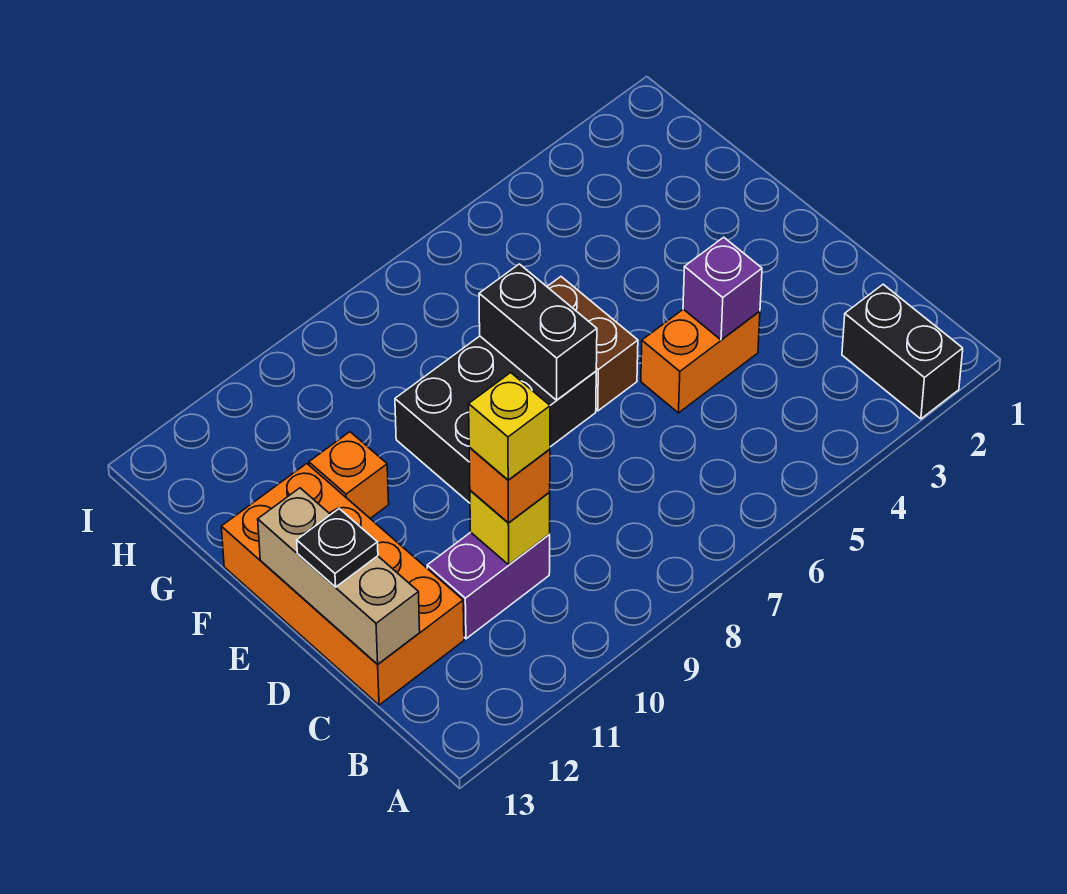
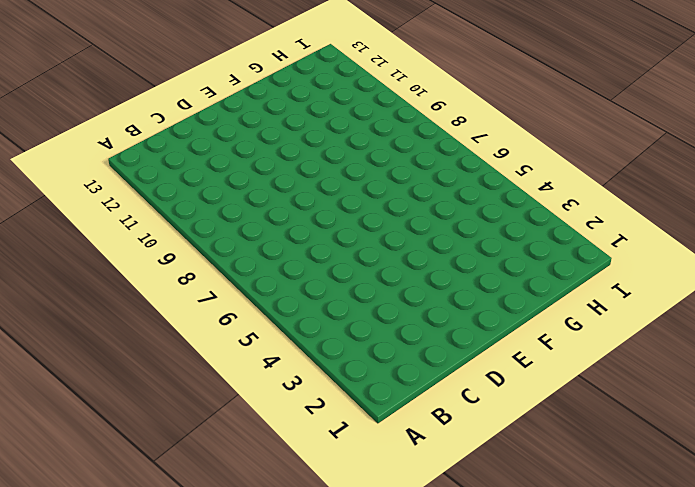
none -> black 1x2 brick [842,284,963,419]
none -> purple 1x2 brick [427,532,550,639]
none -> orange 2x4 brick [221,464,464,705]

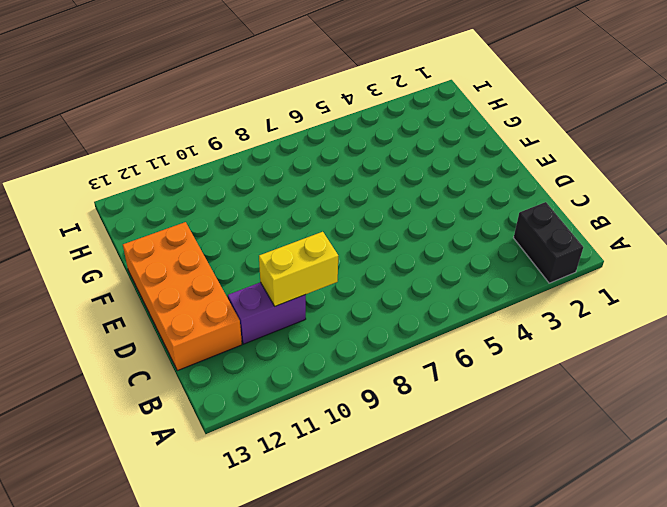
yellow 1x2 brick [259,232,338,306] -> yellow 1x1 brick [470,490,550,565]
none -> orange 1x2 brick [641,309,760,413]
none -> brown 1x2 brick [547,277,638,411]
none -> black 2x3 brick [395,336,596,503]

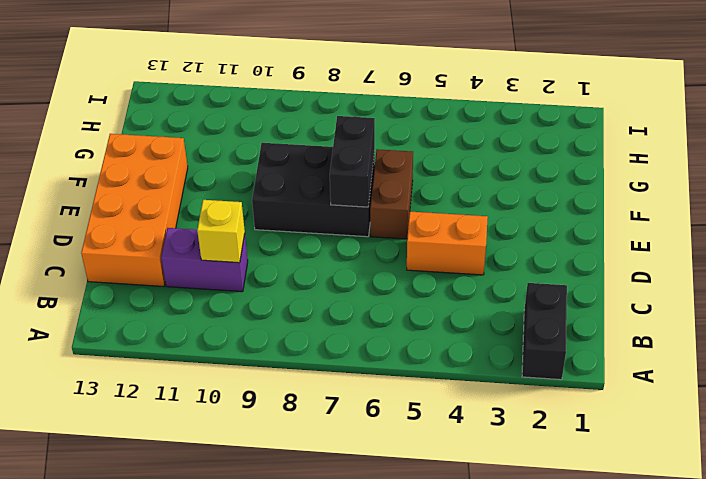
none -> orange 1x1 brick [309,432,389,518]
none -> tan 1x3 brick [258,488,420,664]
none -> purple 1x1 brick [683,237,762,340]

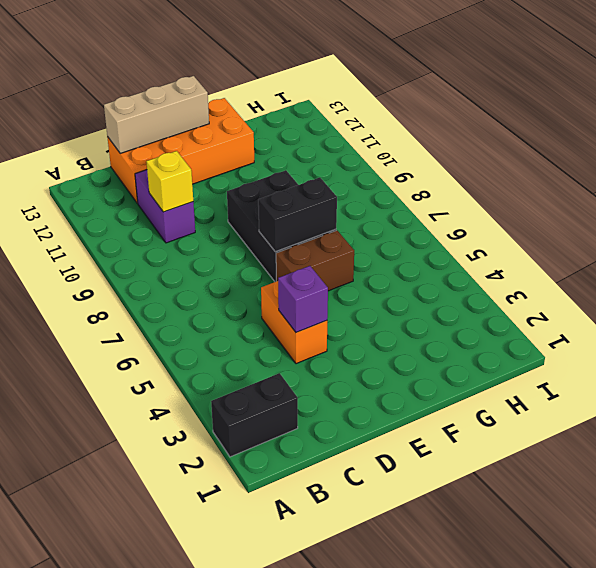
none -> orange 1x1 brick [309,432,389,518]
none -> orange 1x1 brick [469,447,550,523]
none -> black 1x1 plate [297,509,378,587]

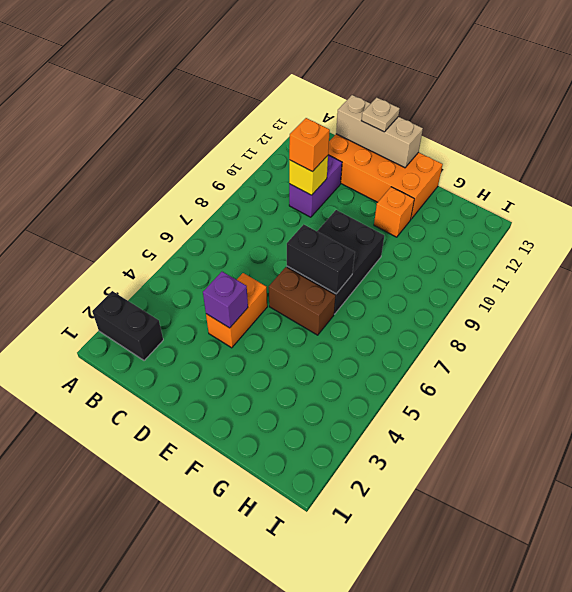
tan 1x1 plate [361,98,400,132] -> black 1x1 plate [297,509,378,587]
none -> yellow 1x1 brick [469,373,550,480]

